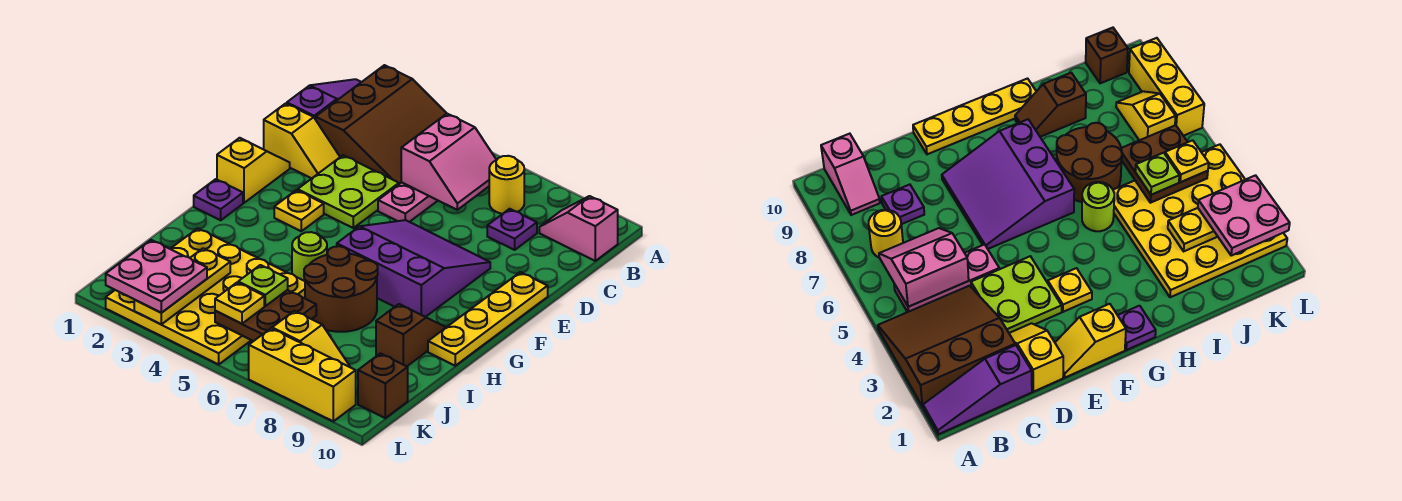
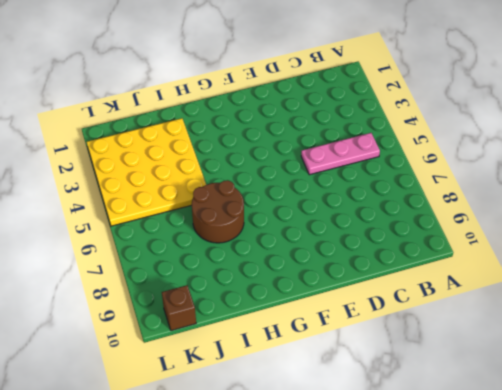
none -> purple 1x3 slope [287,79,361,120]
none -> brown 3x3 slope [316,65,447,184]
none -> yellow 1x1 round brick [489,156,524,214]

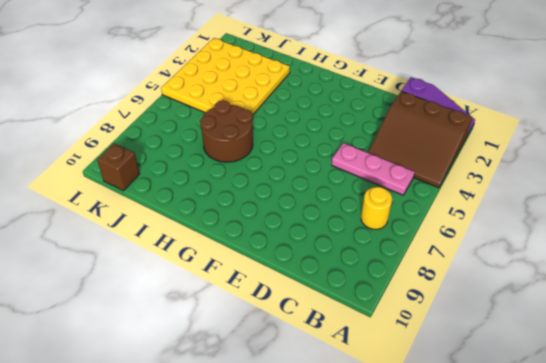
none -> pink 1x2 slope [539,196,618,261]
none -> purple 1x1 plate [487,209,537,250]
none -> yellow 1x2 slope [264,103,340,178]

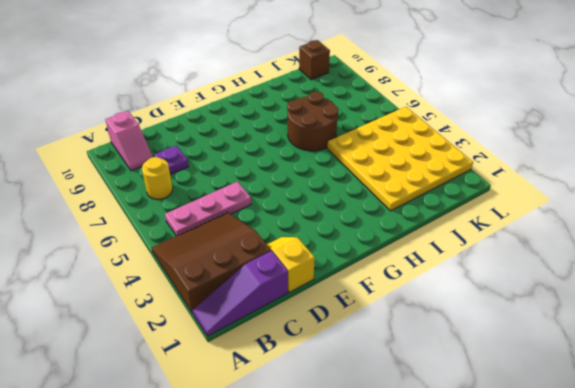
none -> lime 2x2 plate [298,155,399,228]
none -> yellow 1x2 slope [217,138,290,203]
none -> purple 3x3 slope [337,220,490,317]

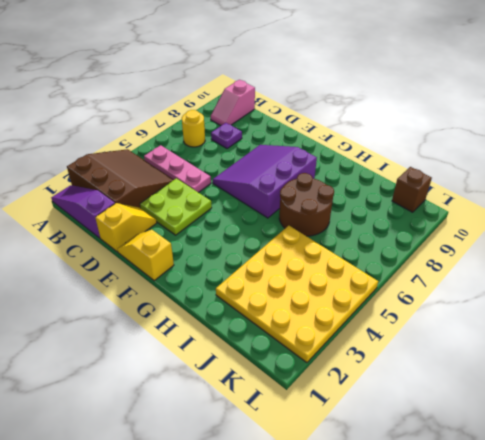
none -> yellow 1x4 plate [428,272,548,366]
none -> yellow 1x1 plate [274,190,324,231]
none -> purple 1x1 plate [194,179,243,220]

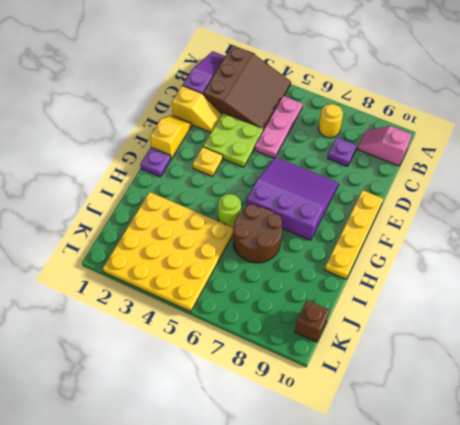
none -> brown 1x2 slope [376,304,446,366]
none -> yellow 1x2 slope [272,311,350,367]
none -> yellow 1x3 brick [249,328,356,421]

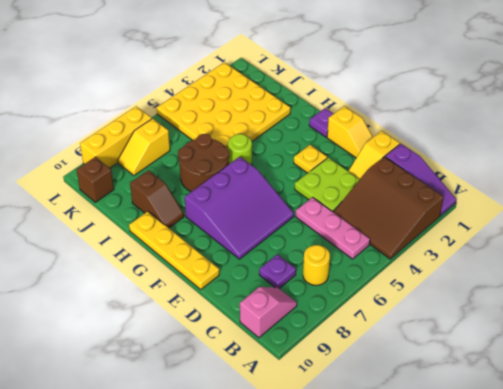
none -> pink 2x2 slope [401,114,496,210]
none -> yellow 1x3 plate [134,248,230,324]
none -> brown 2x2 plate [215,290,316,341]

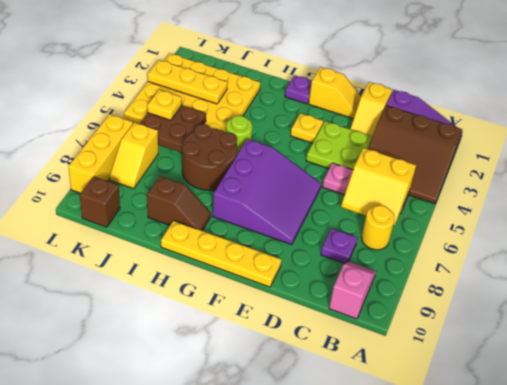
yellow 2x2 slope [341,148,416,226] -> pink 2x2 slope [401,114,496,210]
none -> lime 1x1 plate [238,265,288,306]
none -> pink 2x2 plate [106,240,207,313]

